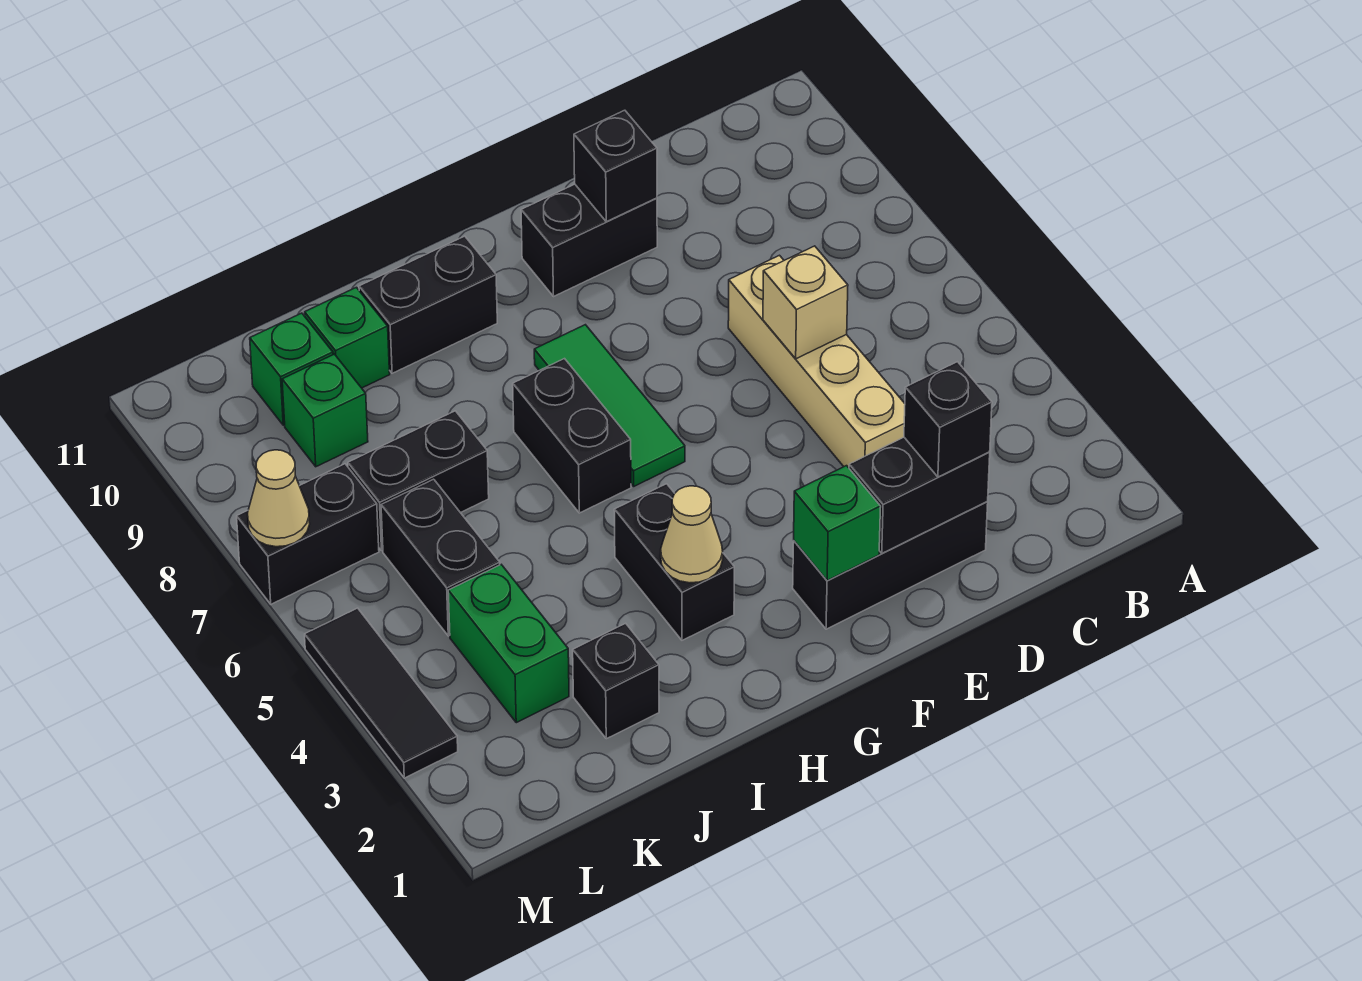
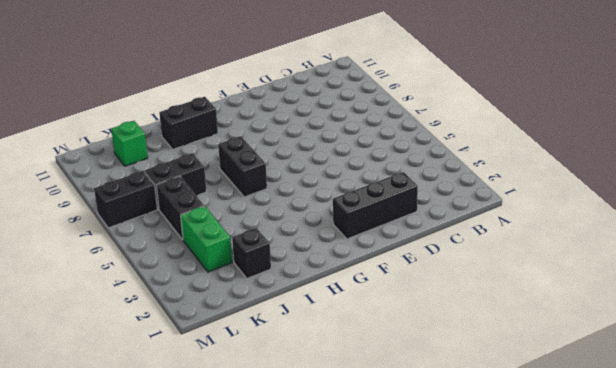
none -> tan 1x4 brick [728,255,905,468]
none -> black 1x2 brick [521,184,657,296]
none -> green 1x3 tile [534,325,685,486]

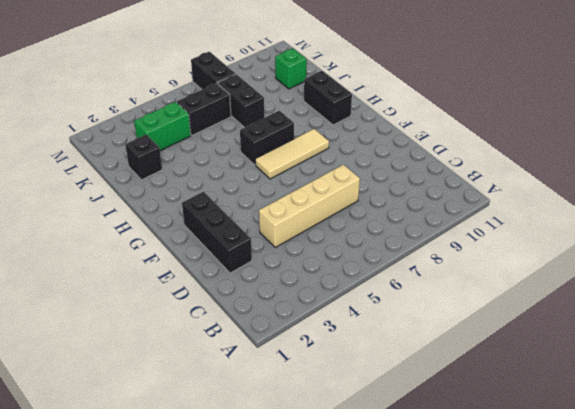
tan 1x3 tile [255,129,329,179] -> green 1x3 tile [534,325,685,486]
none -> black 1x2 brick [521,184,657,296]
none -> black 1x2 brick [614,484,734,640]
none -> green 1x1 brick [305,287,390,388]

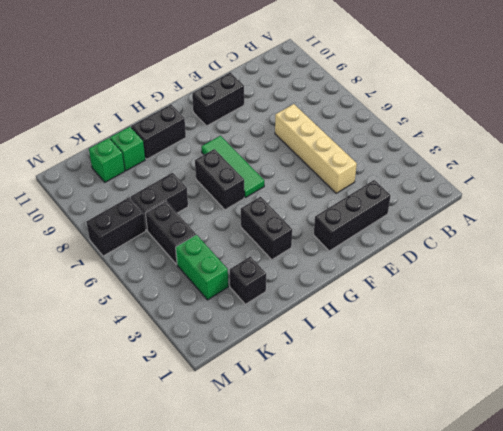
none -> green 1x1 brick [282,354,368,467]
none -> black 1x3 tile [305,608,458,778]
none -> black 1x2 brick [849,437,990,553]

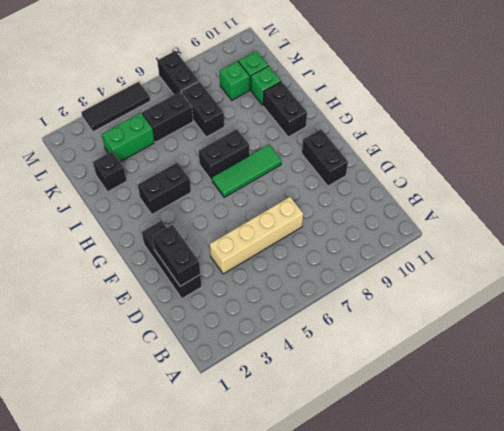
none -> tan 1x1 brick [763,246,848,359]
none -> black 1x1 brick [574,110,657,222]
none -> green 1x1 brick [794,466,881,581]

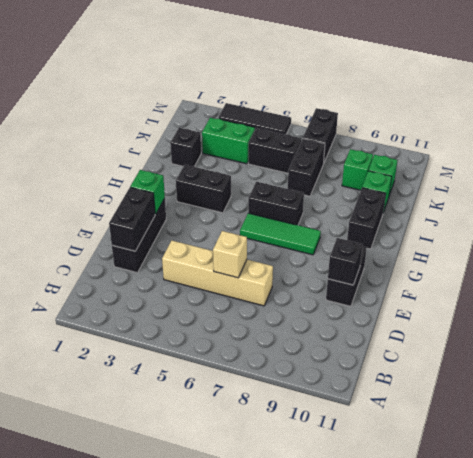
none -> tan 1x1 cone [661,486,723,583]
none -> tan 1x1 cone [248,450,310,547]
none -> black 1x1 brick [904,362,992,477]

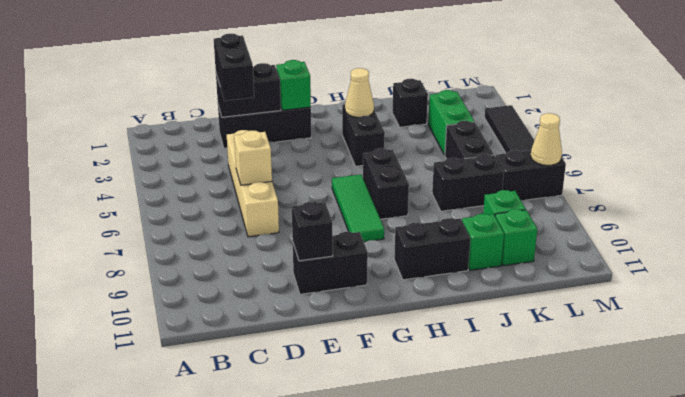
black 1x2 brick [214,34,254,101] -> black 1x1 brick [904,362,992,477]

